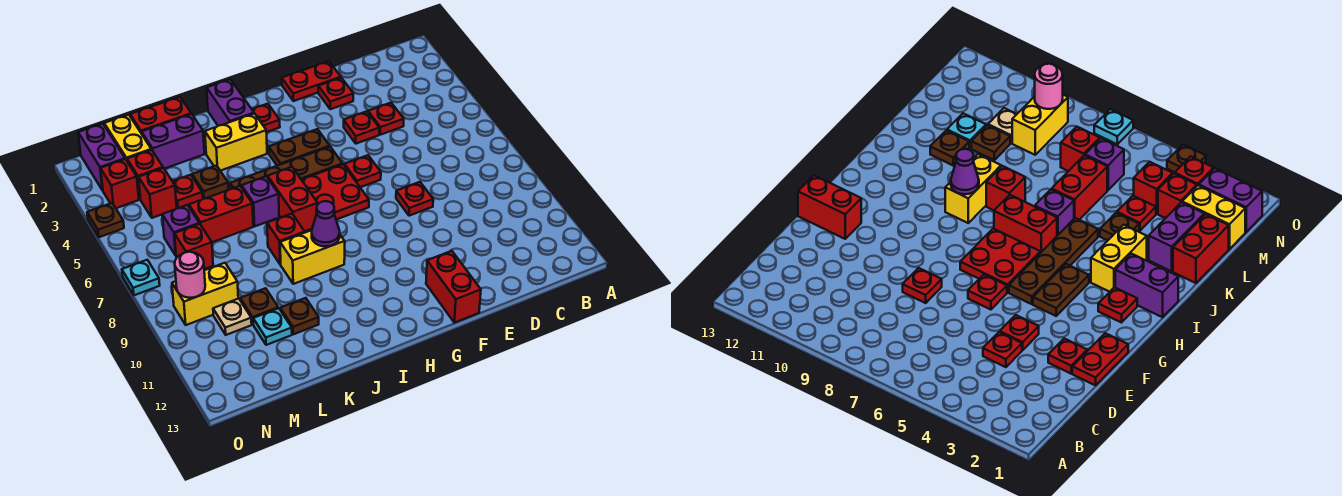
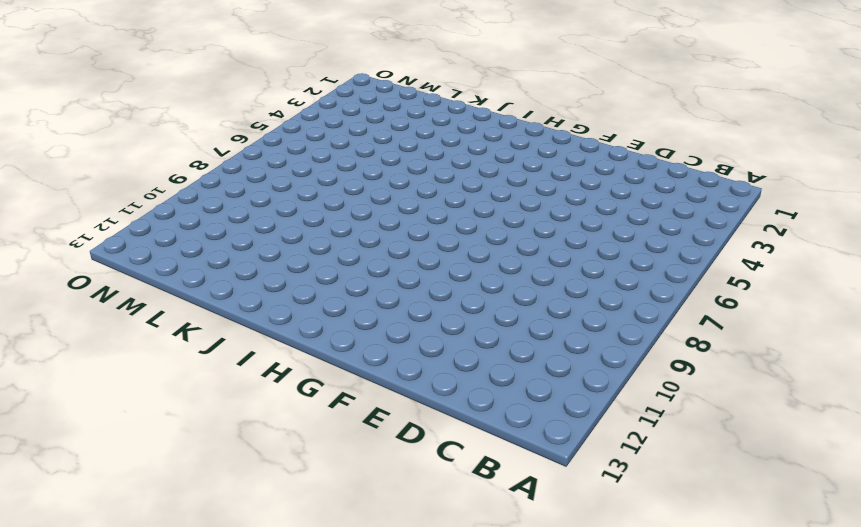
none -> red 1x1 plate [368,103,404,135]
none -> red 1x2 plate [282,61,341,101]
none -> red 1x1 plate [318,78,353,109]
none -> red 1x1 plate [344,111,379,144]

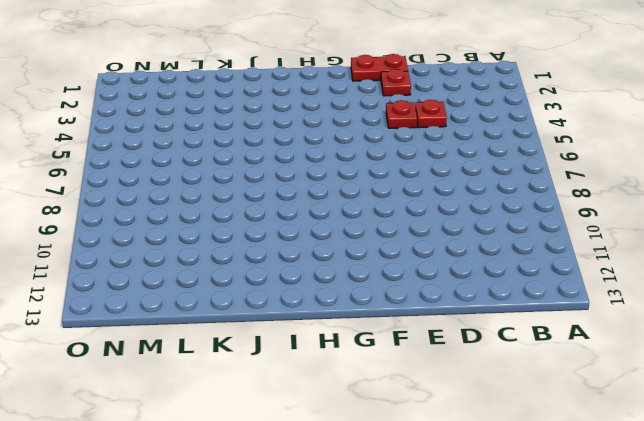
none -> red 1x1 plate [396,182,433,216]
none -> red 1x1 plate [344,155,381,187]
none -> red 1x2 brick [426,251,481,323]
none -> brown 1x2 plate [269,129,330,166]

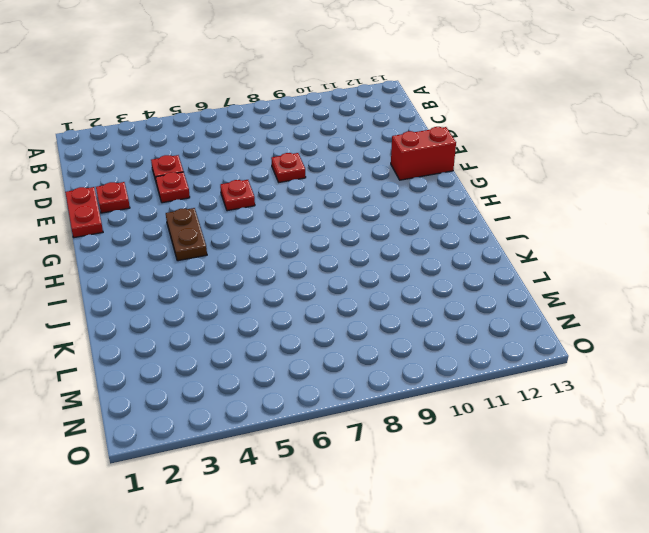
none -> brown 1x4 plate [230,147,342,189]
none -> red 2x2 plate [302,164,369,220]
none -> red 1x1 plate [252,104,280,132]
none -> purple 1x2 brick [207,79,254,126]

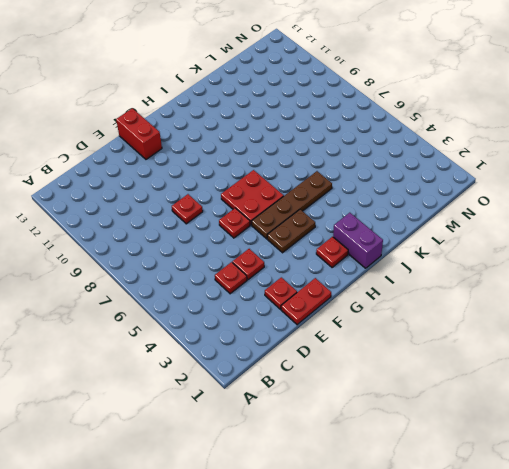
none -> yellow 1x2 brick [205,114,267,171]
none -> red 1x2 brick [268,167,318,231]
none -> yellow 1x2 brick [280,230,345,284]
none -> purple 1x1 brick [242,176,279,226]

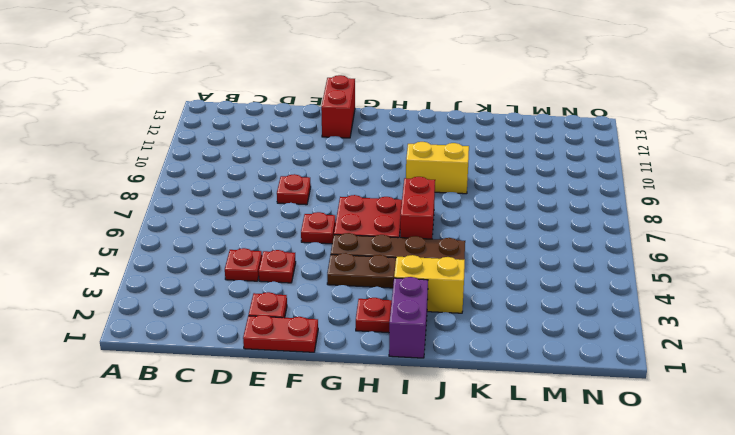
none -> purple 1x1 brick [242,176,279,226]
none -> red 1x1 brick [267,214,305,265]
none -> red 1x2 brick [130,97,191,134]
none -> purple 1x2 brick [142,114,204,169]

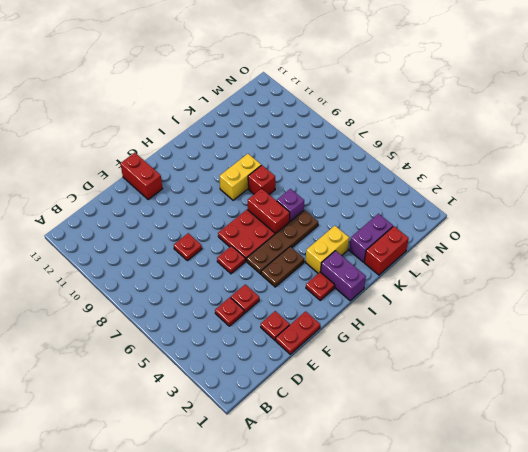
none -> brown 1x1 plate [192,165,229,199]
none -> red 1x2 brick [189,186,253,242]
none -> brown 1x1 plate [280,298,319,334]
none -> red 1x1 plate [172,175,203,208]

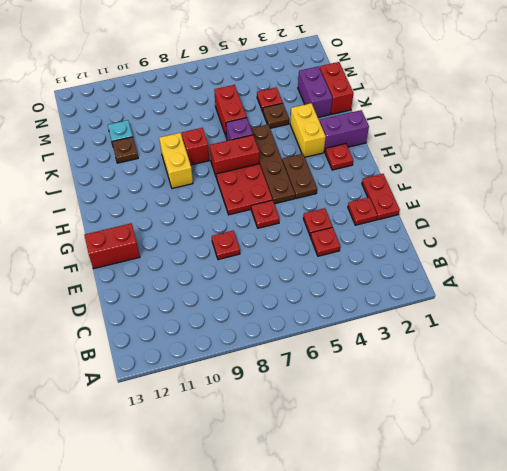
none -> brown 1x1 plate [240,288,278,324]
none -> yellow 1x2 brick [104,115,151,160]
none -> red 1x1 brick [127,150,163,200]
none -> red 1x1 brick [139,168,177,218]

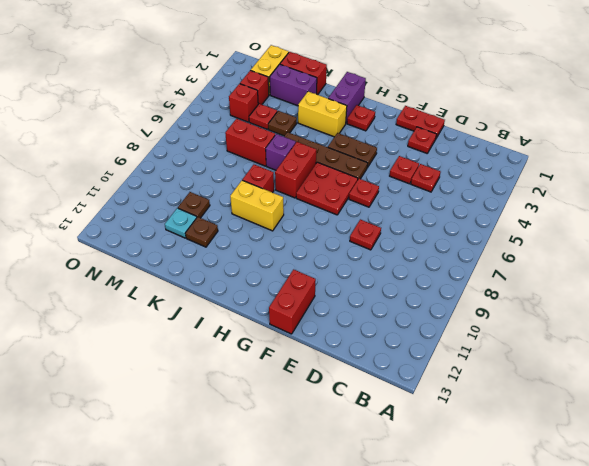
none -> purple 1x1 brick [162,205,199,255]
none -> red 1x1 brick [175,224,213,269]
none -> yellow 1x2 brick [172,263,238,325]
none -> tan 1x1 plate [213,298,252,335]

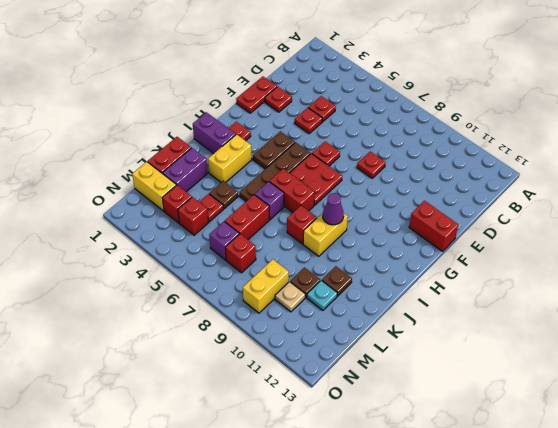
none -> purple 1x2 brick [78,124,125,190]
none -> red 1x1 brick [101,159,139,208]
none -> brown 1x1 plate [87,203,124,237]
none -> cyan 1x1 plate [122,260,160,295]

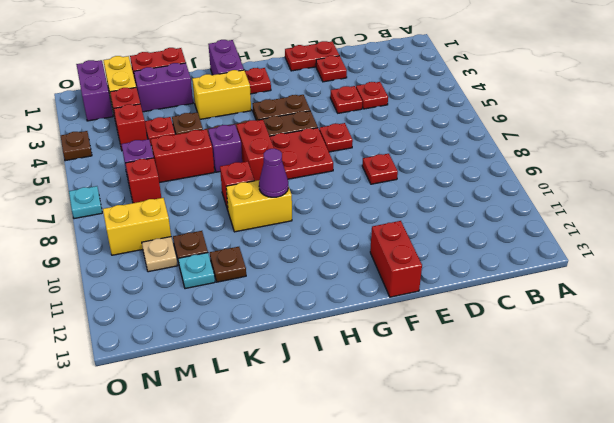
none -> red 1x1 brick [101,159,139,208]
none -> pink 1x1 round brick [175,252,205,298]

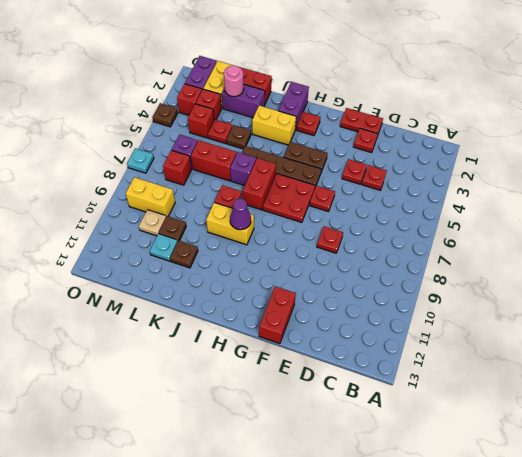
pink 1x1 round brick [224,66,244,97] -> pink 1x1 round brick moved to [175,252,205,298]

